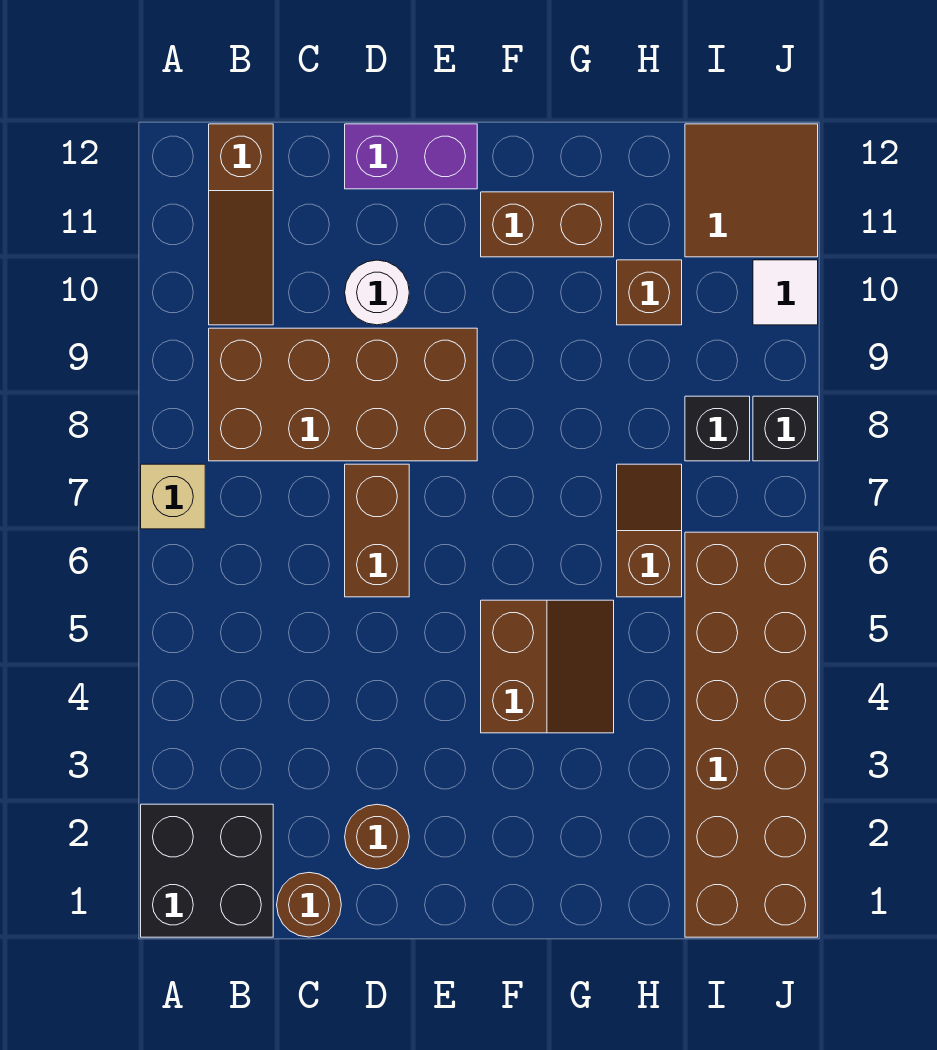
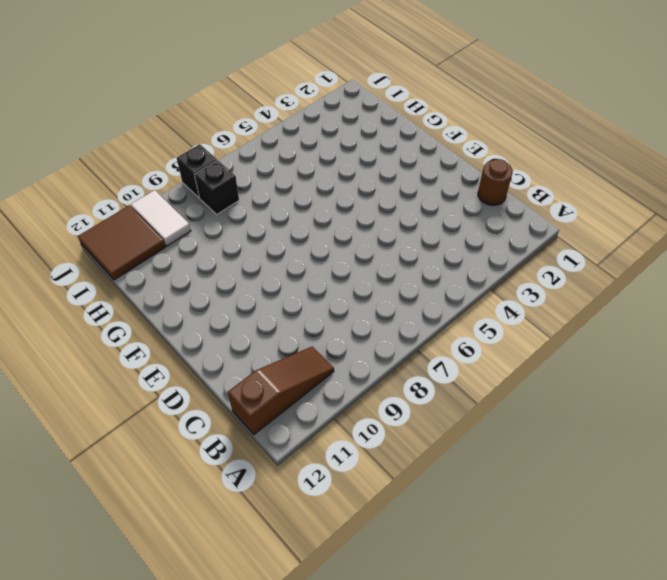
white 1x2 tile [131,190,191,246] -> white 1x1 tile [753,260,818,325]
none -> black 2x2 brick [141,804,273,937]
none -> tan 1x1 brick [141,464,205,529]
none -> brown 2x4 brick [209,328,477,461]

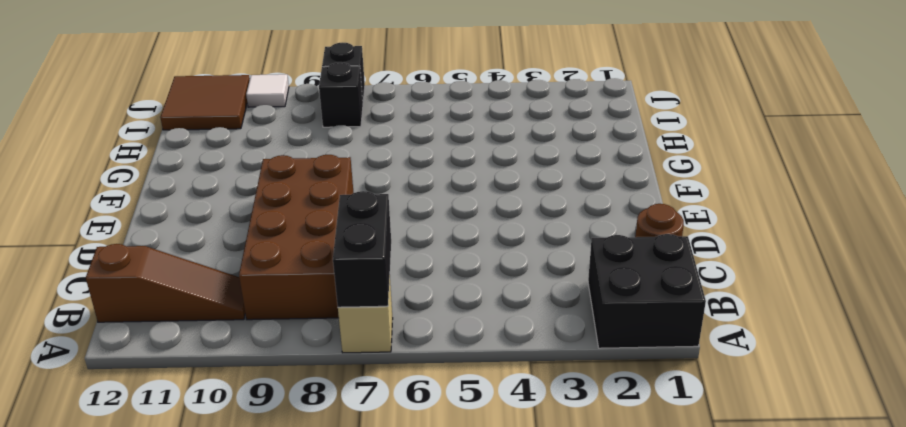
black 1x2 brick [333,191,391,307] -> none
none -> brown 1x1 round brick [345,804,409,869]
none -> brown 1x2 brick [345,464,409,597]
none -> white 1x1 round brick [345,260,409,325]

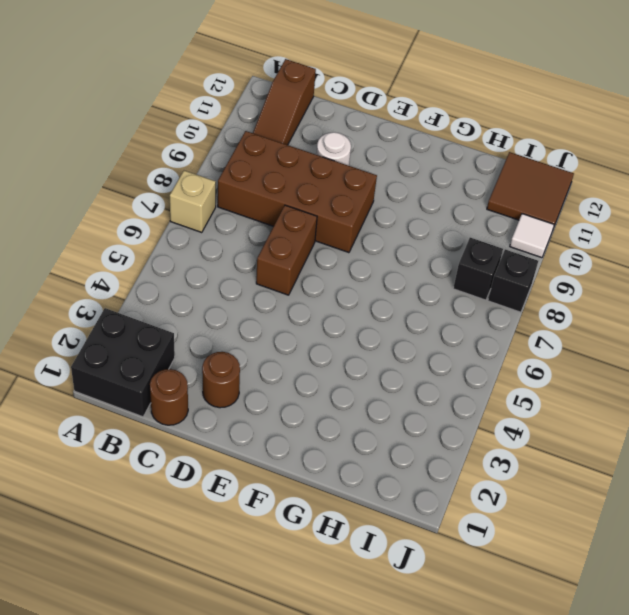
none -> purple 1x2 brick [345,124,477,189]
none -> brown 2x2 slope [481,600,614,733]
none -> brown 1x2 brick [481,192,614,257]

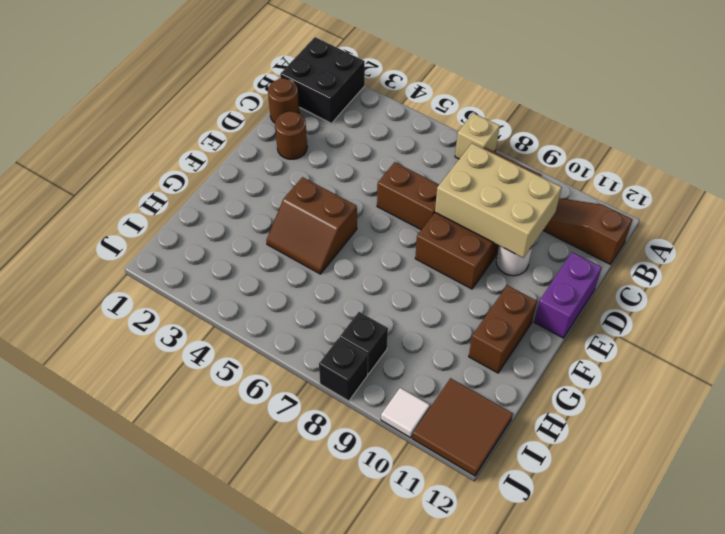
tan 2x3 brick [435,143,562,258] -> none
none -> brown 1x2 slope [617,464,682,597]
none -> brown 1x1 brick [617,260,682,325]
none -> brown 2x6 brick [685,532,818,937]

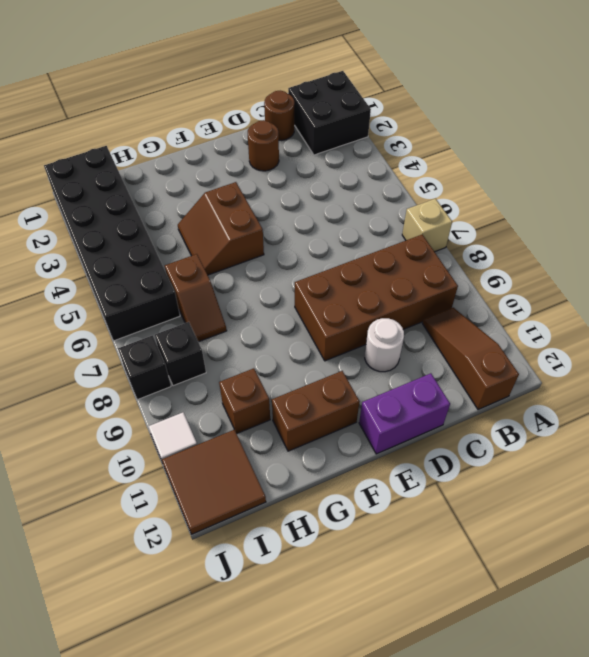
black 2x6 brick [44,146,180,341] -> brown 2x6 brick [685,532,818,937]
none -> brown 1x2 brick [345,464,409,597]

